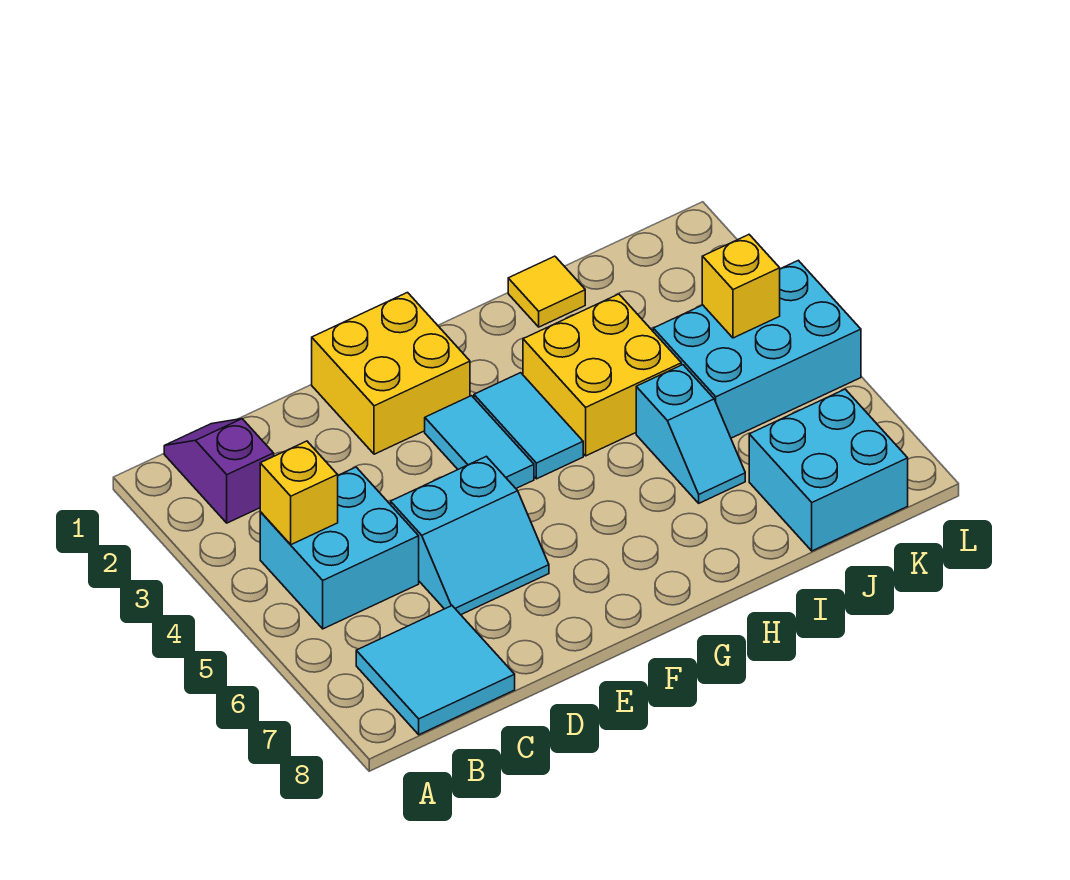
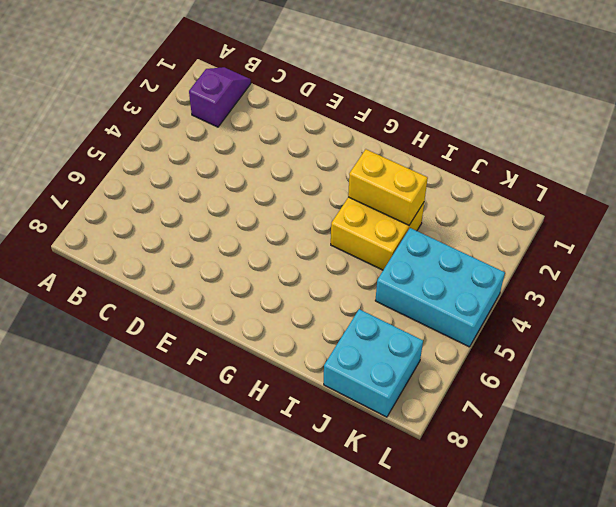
yellow 1x2 brick [348,149,428,225] -> none
none -> cyan 2x2 brick [260,467,419,629]
none -> cyan 2x2 tile [356,606,515,735]
none -> cyan 2x2 slope [391,456,549,615]

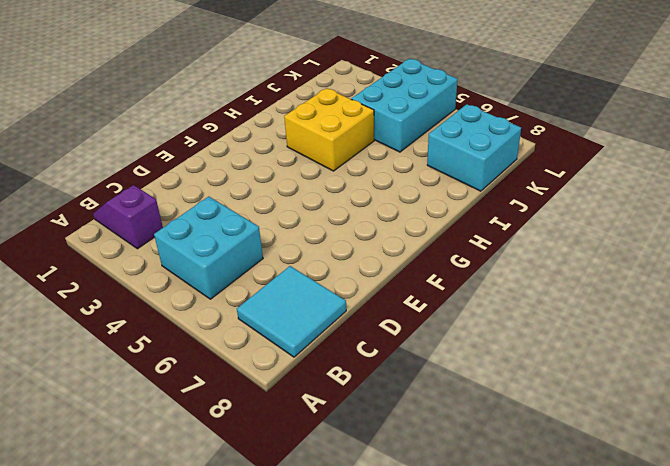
none -> cyan 2x2 slope [391,456,549,615]
none -> yellow 2x2 brick [312,293,470,454]
none -> cyan 1x2 tile [425,396,534,488]

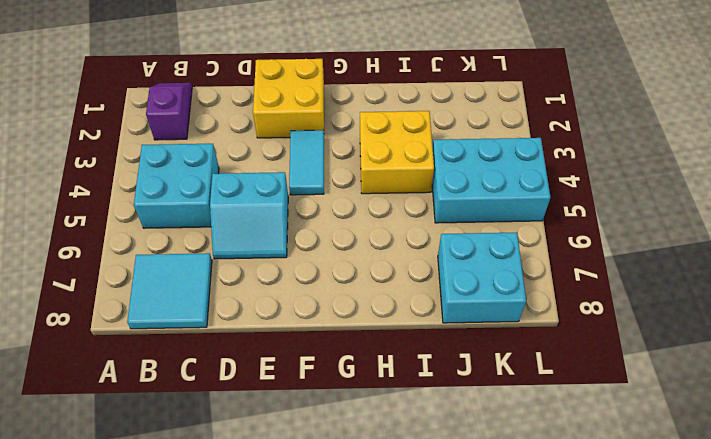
none -> cyan 1x2 tile [474,373,583,479]
none -> yellow 1x1 tile [508,256,585,327]
none -> cyan 1x2 slope [636,365,745,503]

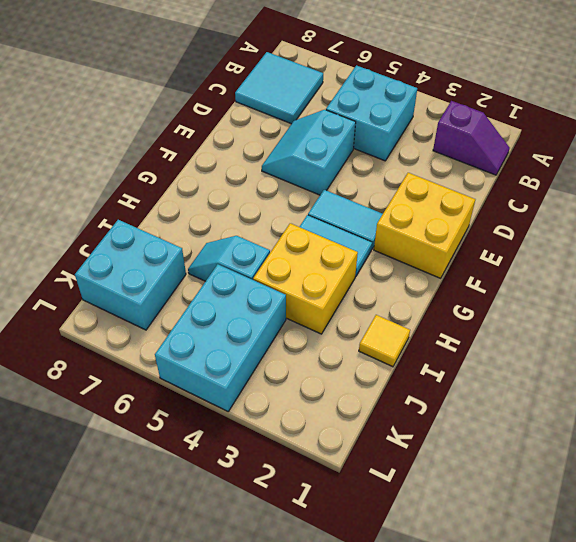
none -> yellow 1x1 brick [260,441,338,545]
none -> yellow 1x1 brick [702,235,780,338]

